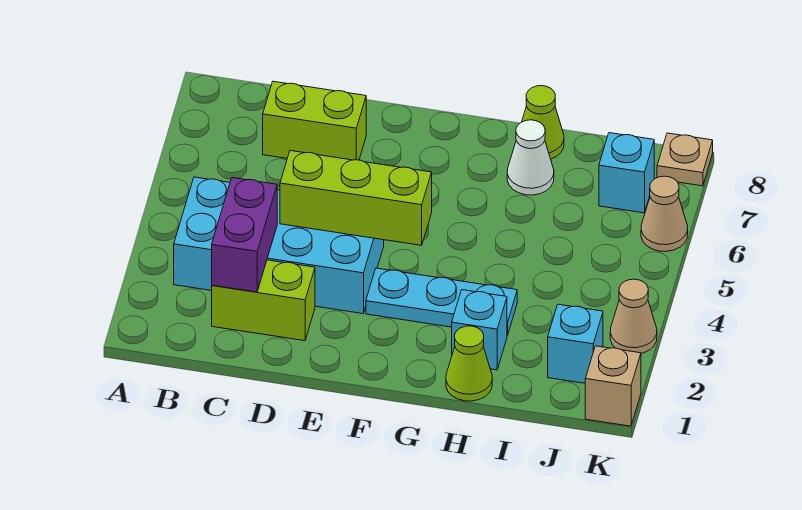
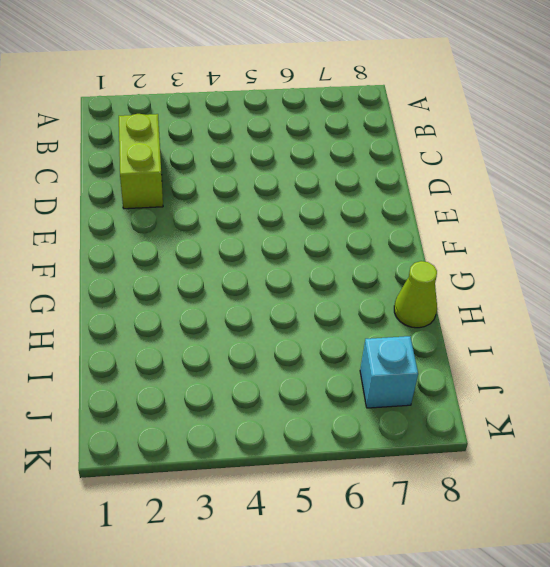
none -> cyan 2x4 brick [174,177,384,314]
none -> lime 1x2 brick [263,81,366,160]
none -> cyan 1x3 plate [366,268,517,335]

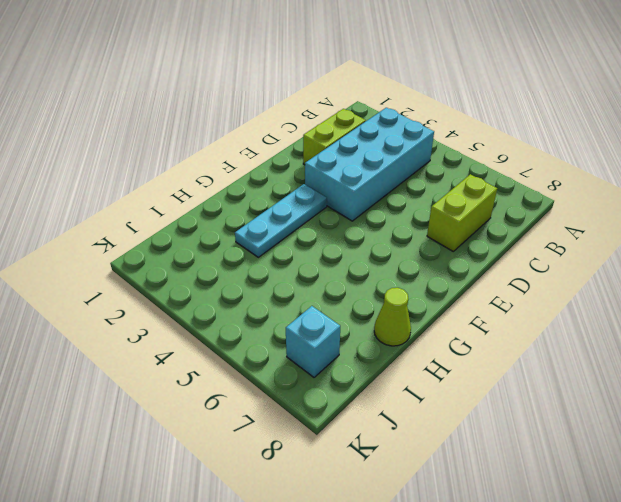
none -> lime 1x1 cone [446,326,492,401]
none -> cyan 1x1 brick [452,290,507,370]
none -> white 1x1 cone [507,120,554,195]

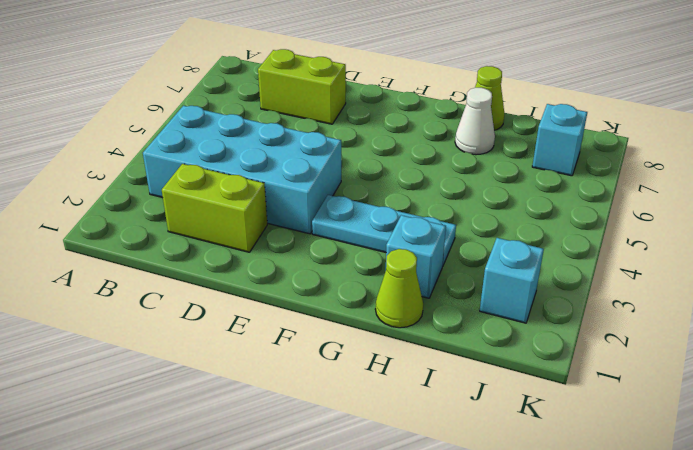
none -> tan 1x1 brick [585,346,641,426]
none -> tan 1x1 cone [610,279,657,353]
none -> tan 1x1 cone [641,176,688,251]

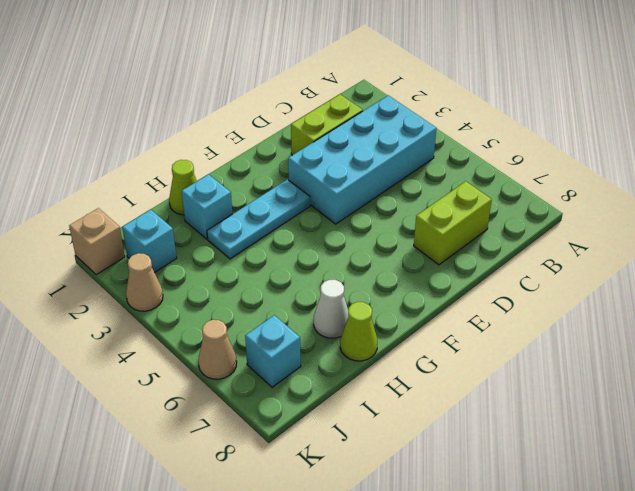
none -> tan 1x1 plate [657,133,713,186]
none -> purple 1x2 brick [212,178,277,292]
none -> lime 1x3 brick [280,151,432,245]

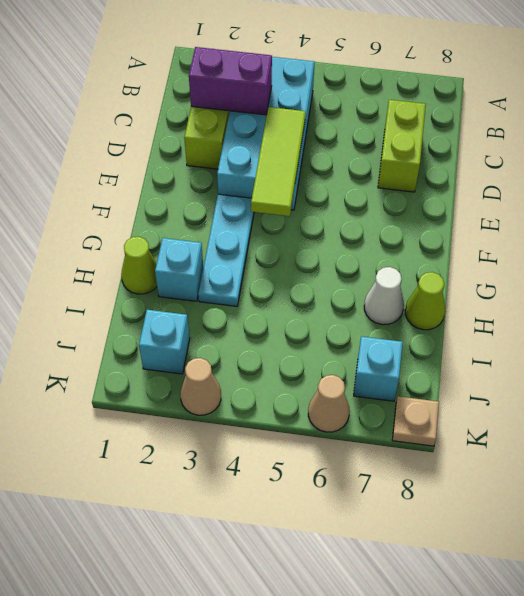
lime 1x3 tile [251,107,306,216] -> lime 1x3 brick [280,151,432,245]
none -> tan 1x1 brick [585,346,641,426]

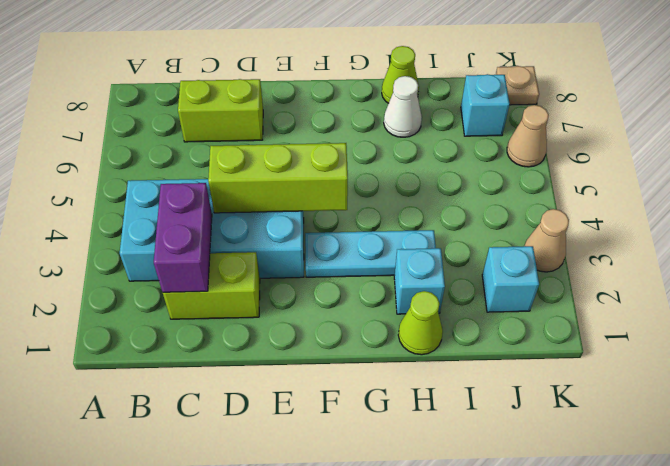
none -> tan 1x1 brick [585,346,641,426]

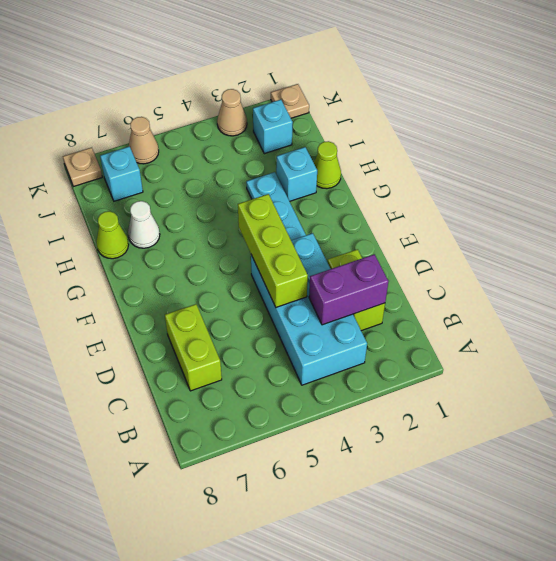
tan 1x1 plate [271,84,309,118] -> tan 1x1 brick [585,346,641,426]

